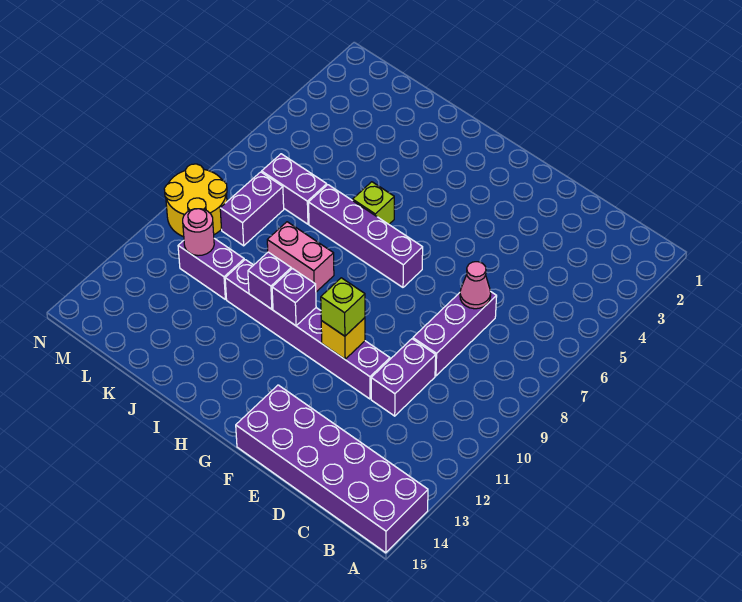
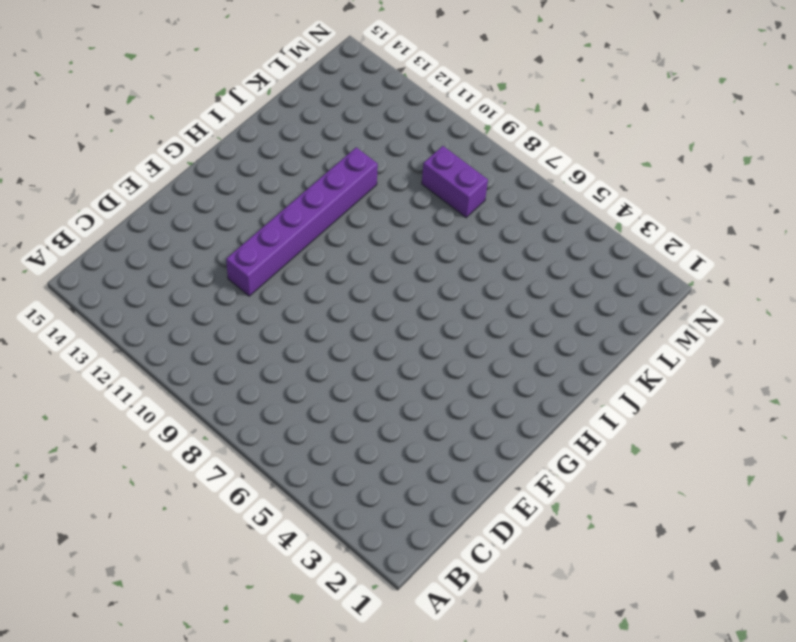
none -> purple 2x6 brick [236,385,428,553]
none -> purple 1x3 brick [413,291,497,376]
none -> purple 1x2 brick [371,339,436,416]

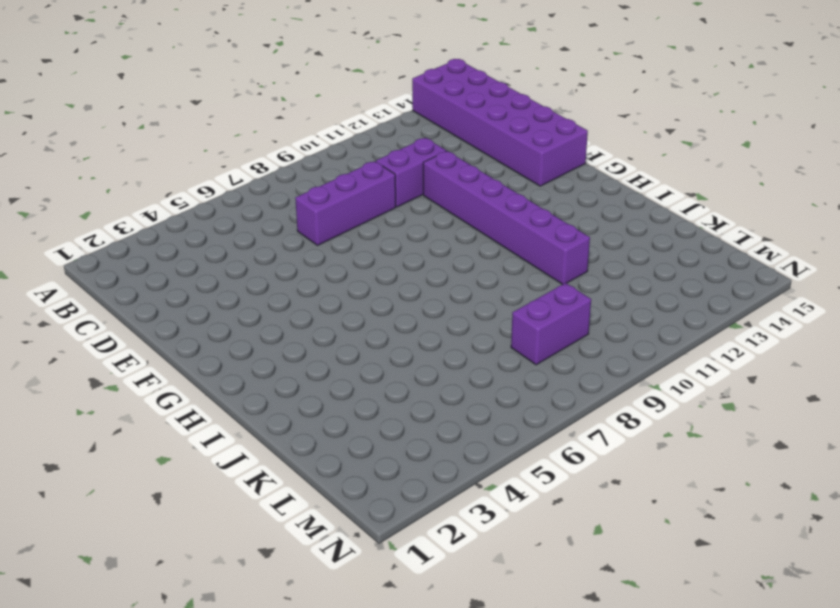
none -> purple 1x4 brick [309,185,423,287]
none -> lime 1x1 brick [353,182,394,224]
none -> pink 1x2 brick [267,222,334,292]

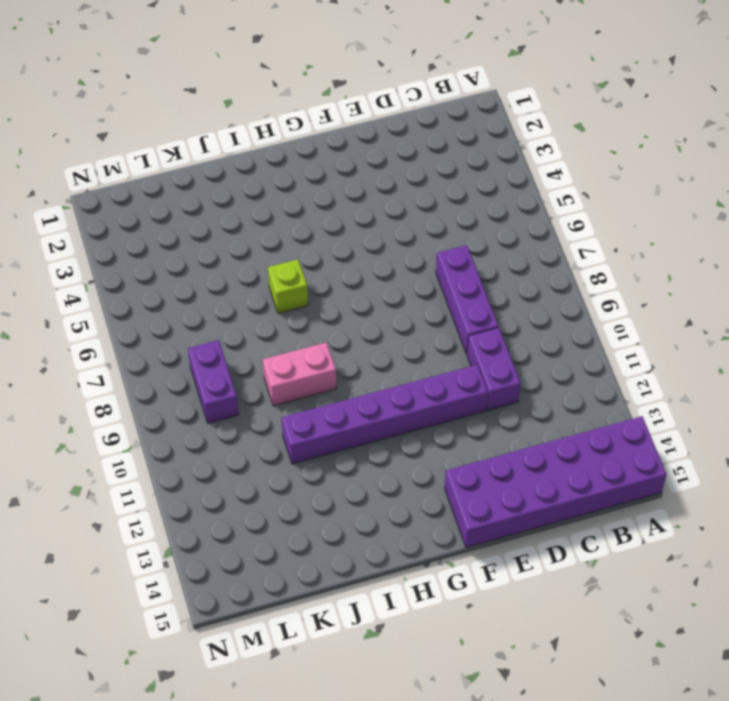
none -> purple 1x4 brick [309,185,423,287]
none -> purple 1x2 brick [262,154,327,224]
none -> purple 1x2 brick [178,238,244,299]

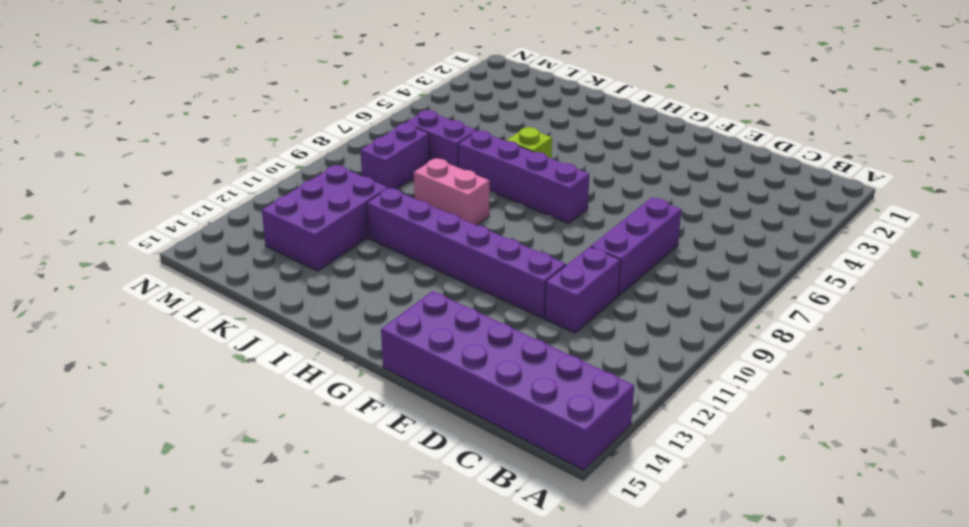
purple 2x3 brick [262,165,388,271] -> purple 1x2 brick [178,238,244,299]
none -> yellow 2x2 round brick [164,164,227,237]
none -> pink 1x1 cone [460,262,491,309]
none -> yellow 1x1 brick [321,318,365,359]

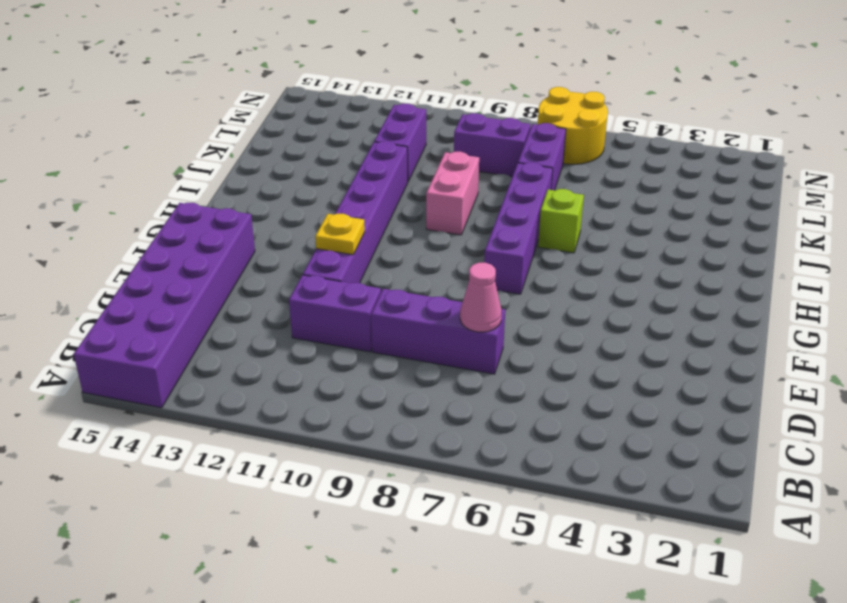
yellow 1x1 plate [315,214,365,255] -> yellow 1x1 brick [321,318,365,359]
yellow 2x2 round brick [538,87,608,164] -> yellow 2x2 round brick moved to [164,164,227,237]
none -> purple 1x1 brick [272,269,316,326]
none -> purple 1x1 brick [248,252,291,309]
none -> pink 1x1 round brick [183,209,214,256]

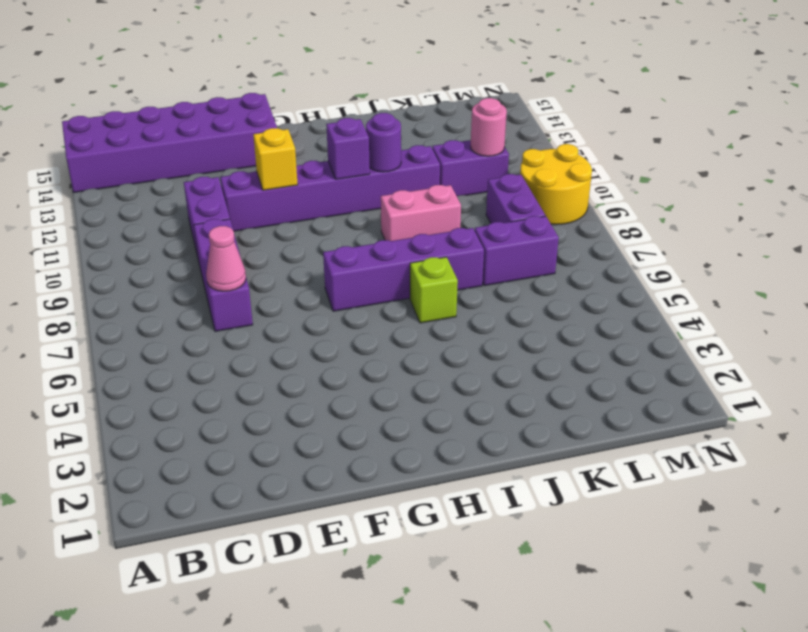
purple 1x1 round brick [366,113,401,172] -> purple 1x1 brick [248,252,291,309]
none -> lime 1x1 brick [321,278,365,336]

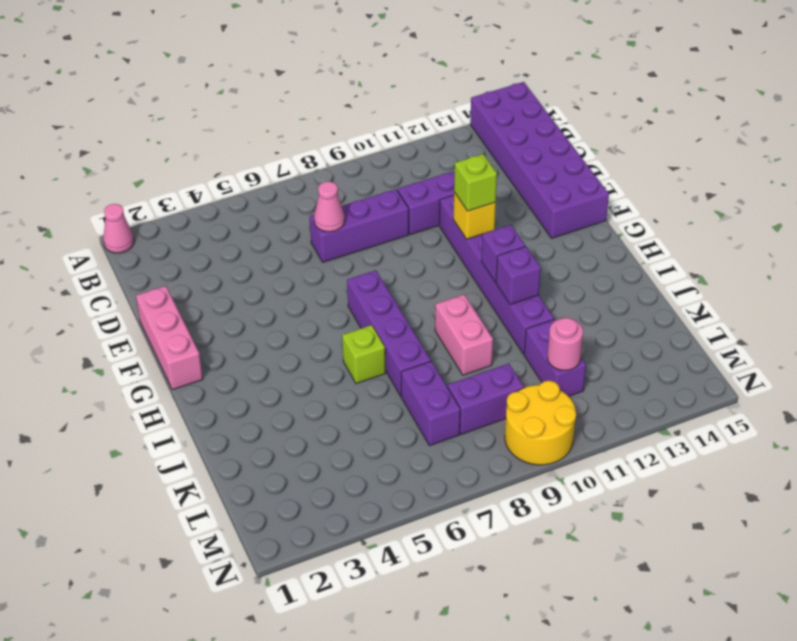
pink 1x1 cone [103,204,134,253] -> none
pink 1x3 brick [136,286,203,390] -> none

